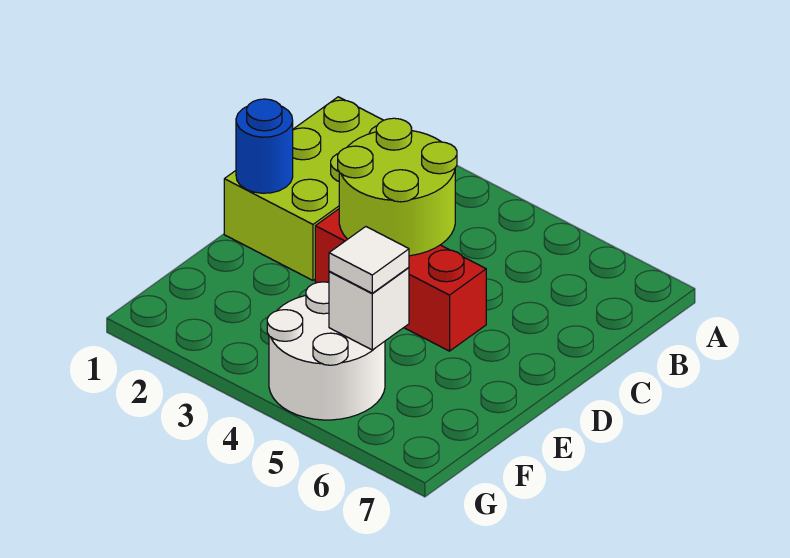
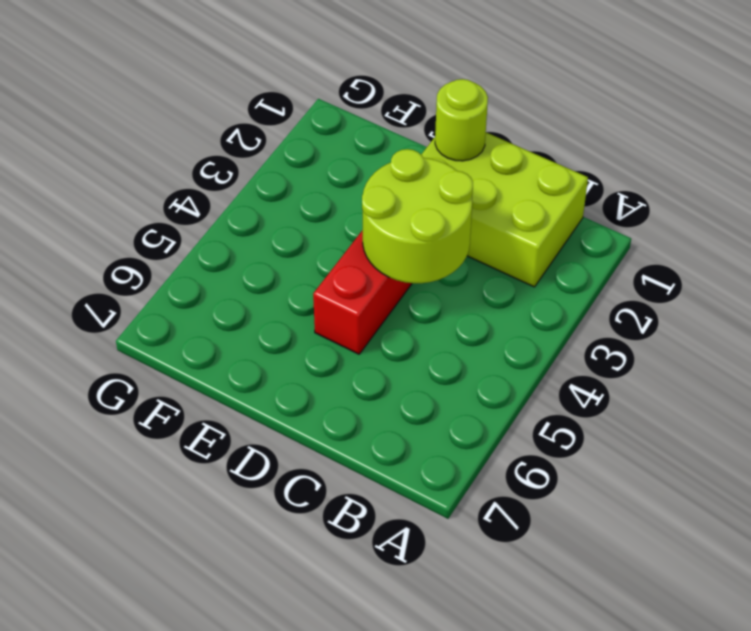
lime 1x1 round brick [435,79,488,161] -> blue 1x1 round brick [236,99,293,193]
none -> white 2x2 round brick [267,282,385,420]
none -> white 1x1 brick [329,267,409,350]

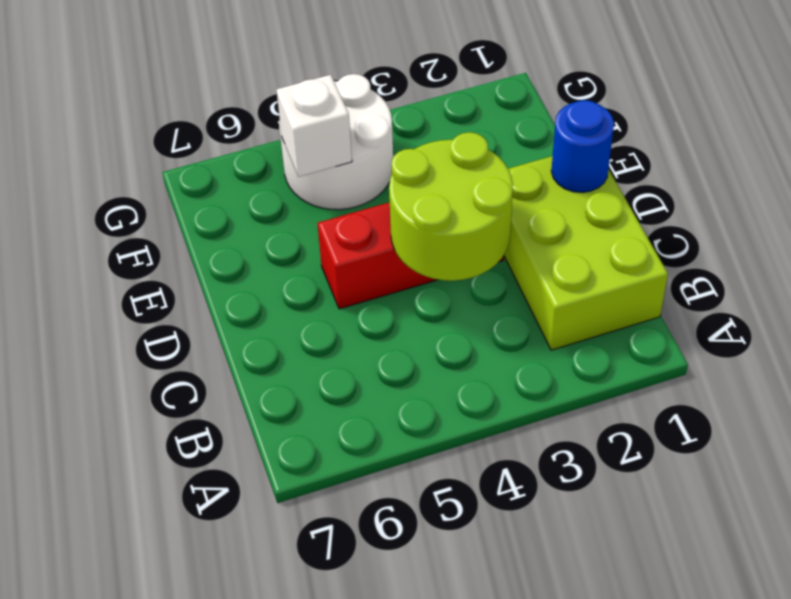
none -> white 1x1 tile [329,227,409,293]

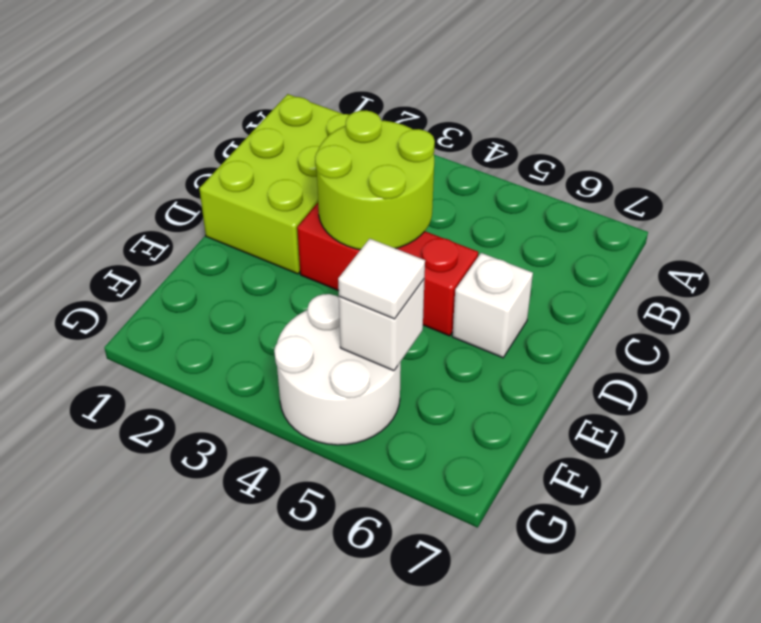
white 1x1 brick [452,253,533,358] -> none
none -> blue 1x1 round brick [236,99,293,193]

